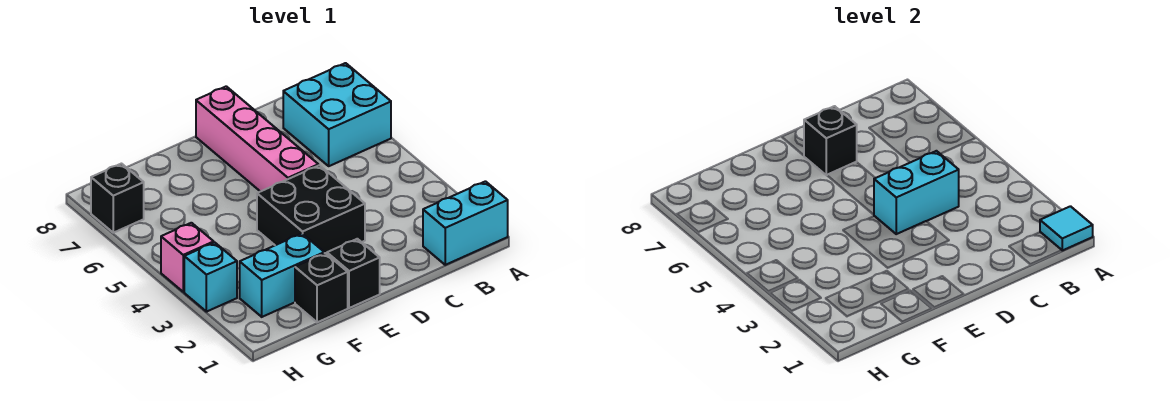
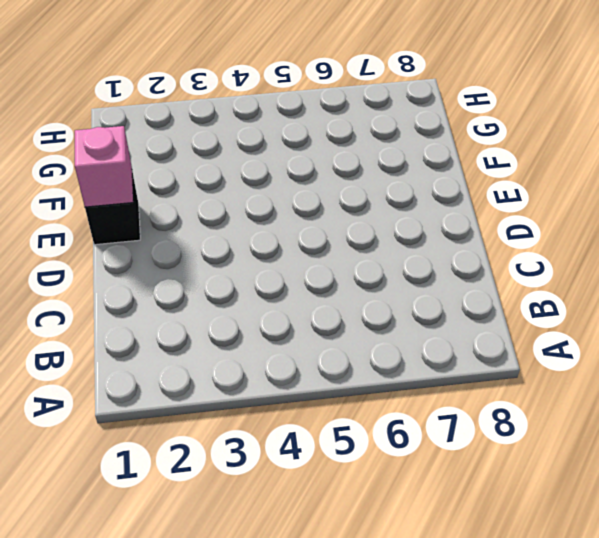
pink 1x1 brick [75,126,133,207] -> pink 1x1 brick moved to [161,223,214,292]
none -> cyan 1x2 brick [423,181,508,265]
none -> cyan 2x2 brick [283,63,391,166]
none -> black 2x2 brick [257,165,365,254]

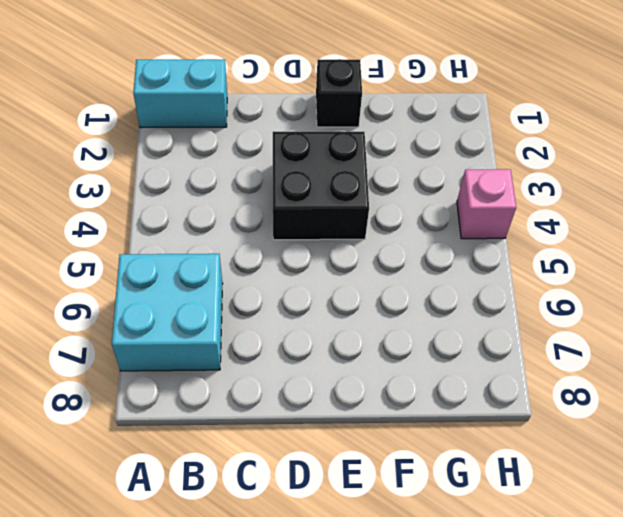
none -> pink 1x4 brick [196,86,318,192]
none -> black 1x1 brick [295,253,348,322]
none -> cyan 1x2 brick [240,234,324,317]

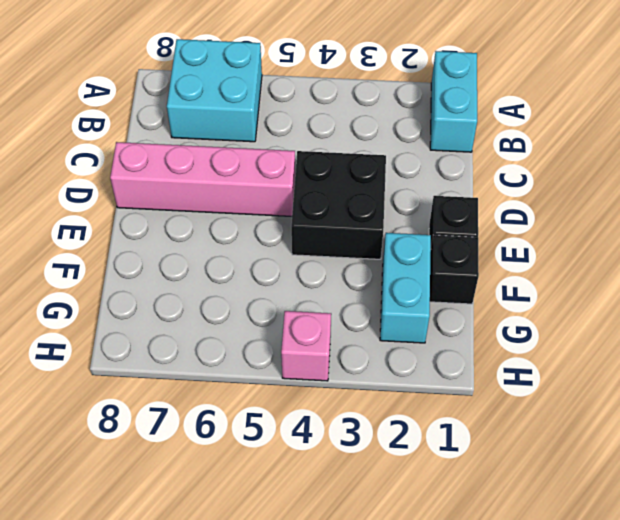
none -> cyan 1x1 brick [184,242,237,312]
none -> black 1x1 brick [91,164,144,233]
none -> cyan 1x1 tile [1040,206,1093,250]

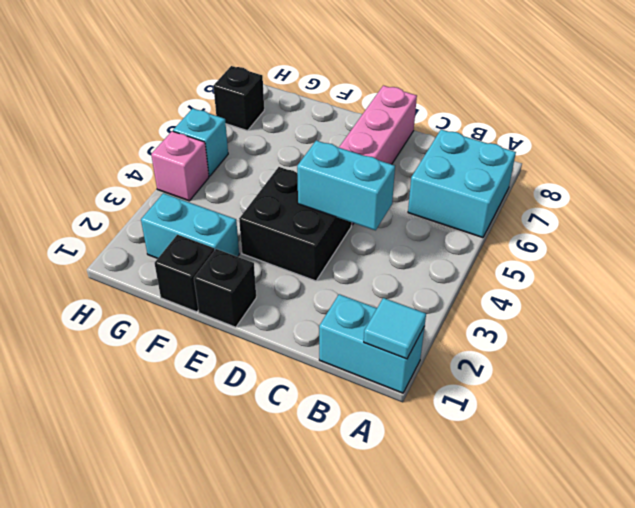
cyan 1x1 brick [173,108,228,176] -> cyan 1x1 brick moved to [184,242,237,312]
none -> black 1x1 brick [804,106,857,175]

